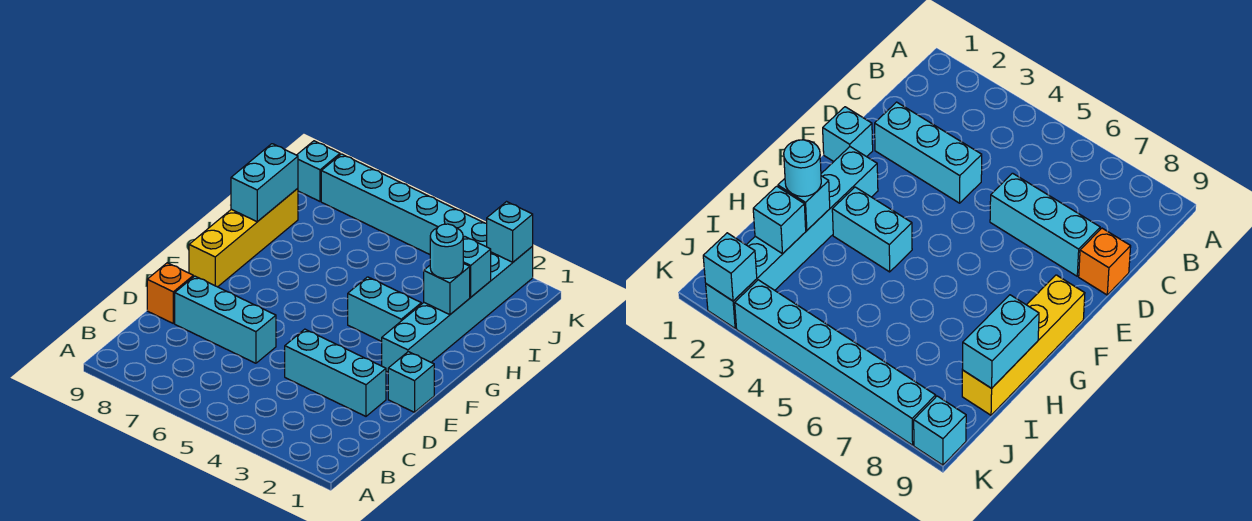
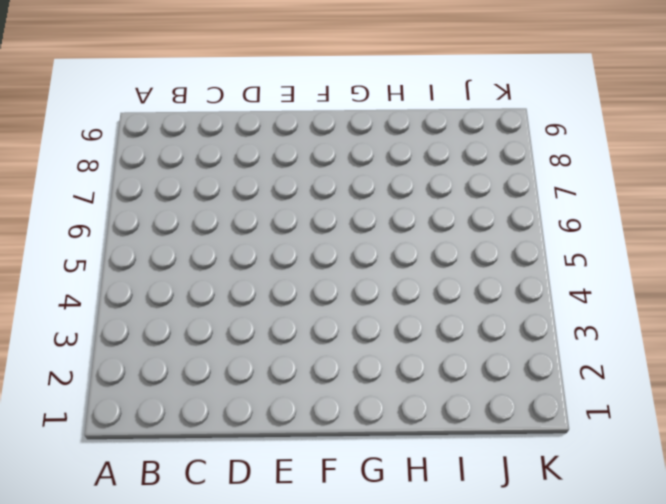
none -> cyan 1x3 brick [285,329,386,416]
none -> cyan 1x3 brick [175,276,276,363]
none -> orange 1x1 brick [147,263,193,323]

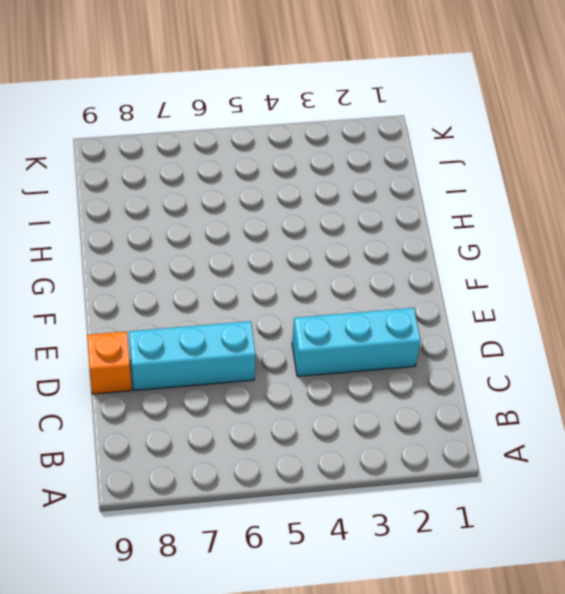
none -> cyan 1x1 brick [388,352,434,412]
none -> cyan 1x6 brick [382,246,533,372]
none -> yellow 1x4 brick [189,188,298,287]

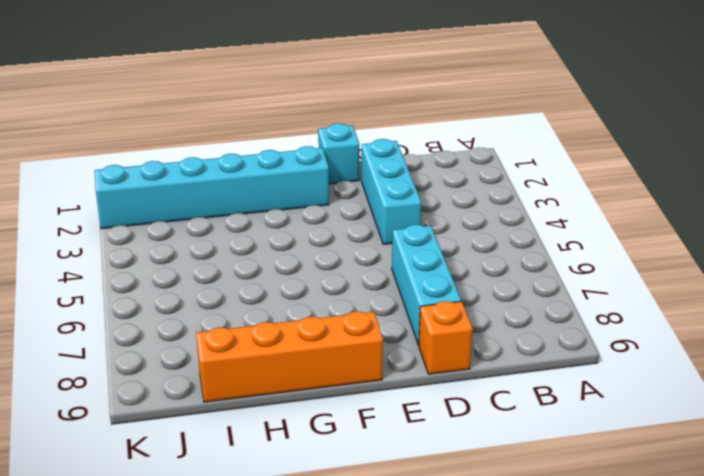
orange 1x4 brick [196,312,383,402] -> yellow 1x4 brick [189,188,298,287]
none -> cyan 1x2 brick [348,277,421,341]
none -> cyan 1x6 brick [321,154,487,254]
none -> cyan 1x1 brick [297,141,340,201]

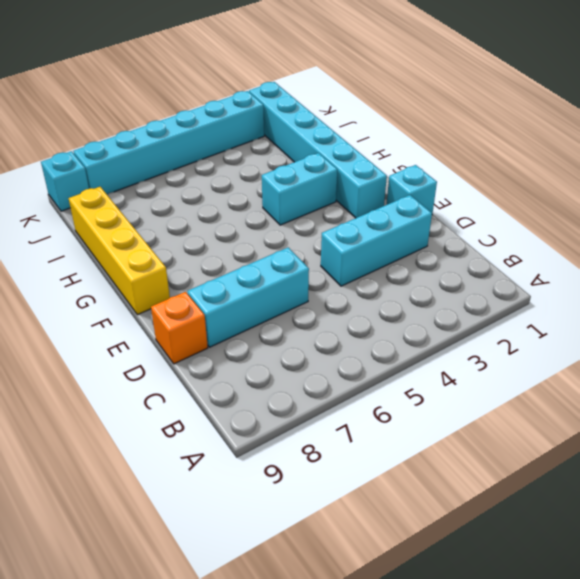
none -> cyan 1x1 brick [424,263,470,315]
none -> cyan 1x2 brick [231,144,298,222]
none -> cyan 1x1 brick [463,236,491,297]

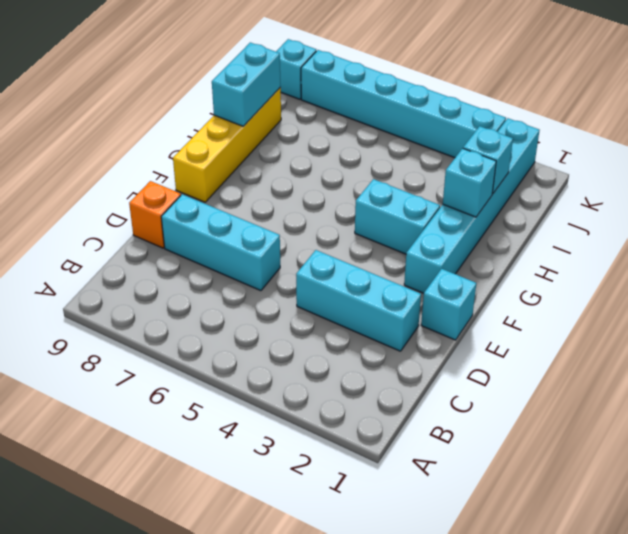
none -> cyan 1x1 brick [487,202,533,262]
none -> cyan 1x1 round brick [430,224,463,278]

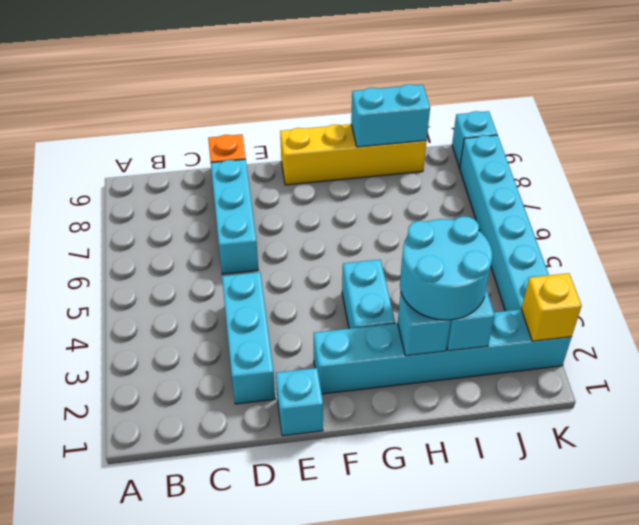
cyan 2x2 round brick [400,216,492,320] -> cyan 1x1 round brick [430,224,463,278]
yellow 1x1 brick [521,273,582,341] -> cyan 1x1 brick [487,202,533,262]

